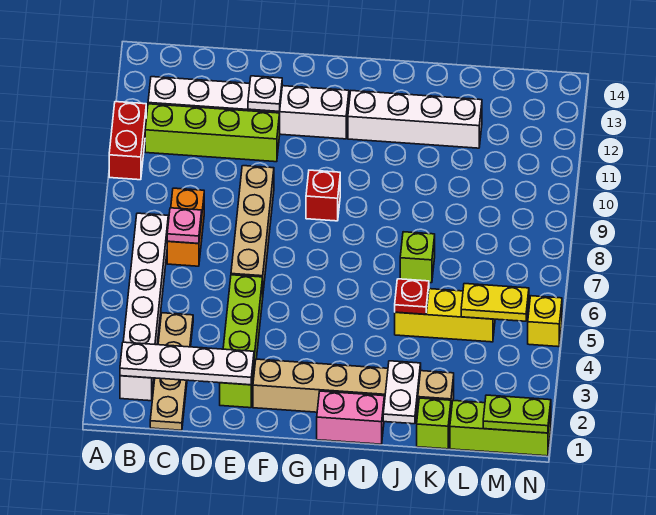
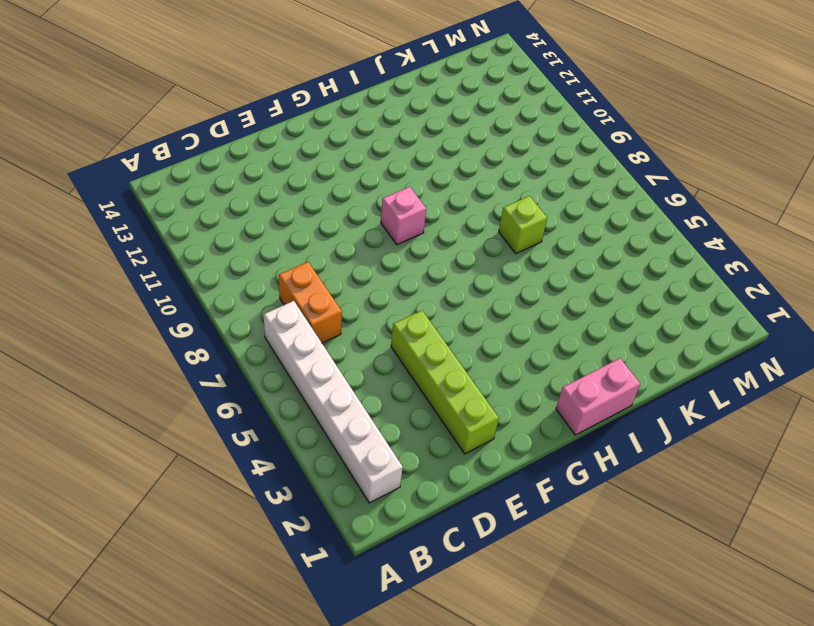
pink 1x1 brick [381,187,426,245] -> red 1x1 brick [306,170,340,221]
none -> red 1x2 brick [109,102,146,180]
none -> lime 1x4 brick [145,104,280,162]
none -> white 1x6 brick [148,77,349,139]

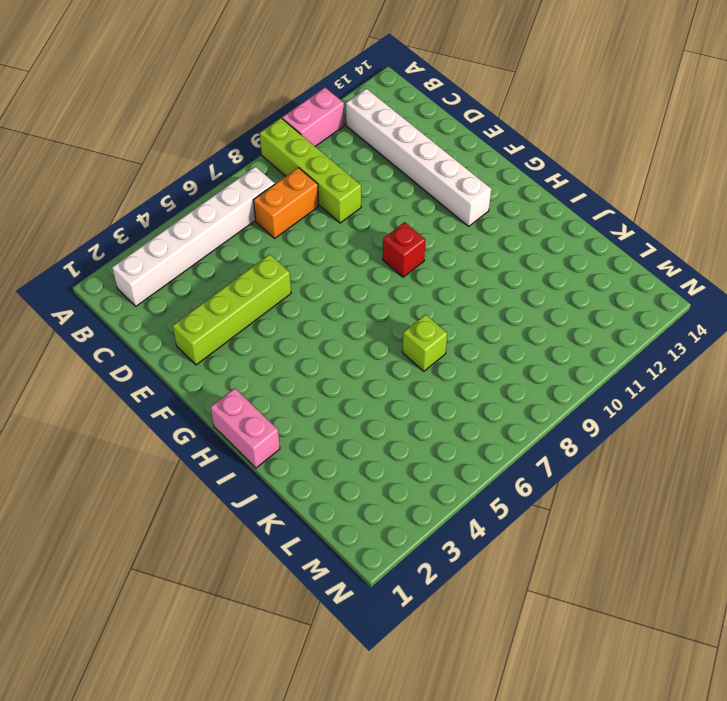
lime 1x4 brick [260,118,361,223] -> lime 1x4 brick moved to [145,104,280,162]
pink 1x2 brick [282,88,344,146] -> red 1x2 brick [109,102,146,180]
none -> tan 1x4 plate [150,313,193,430]
none -> tan 1x4 brick [231,166,274,291]
none -> tan 1x6 brick [253,359,454,419]

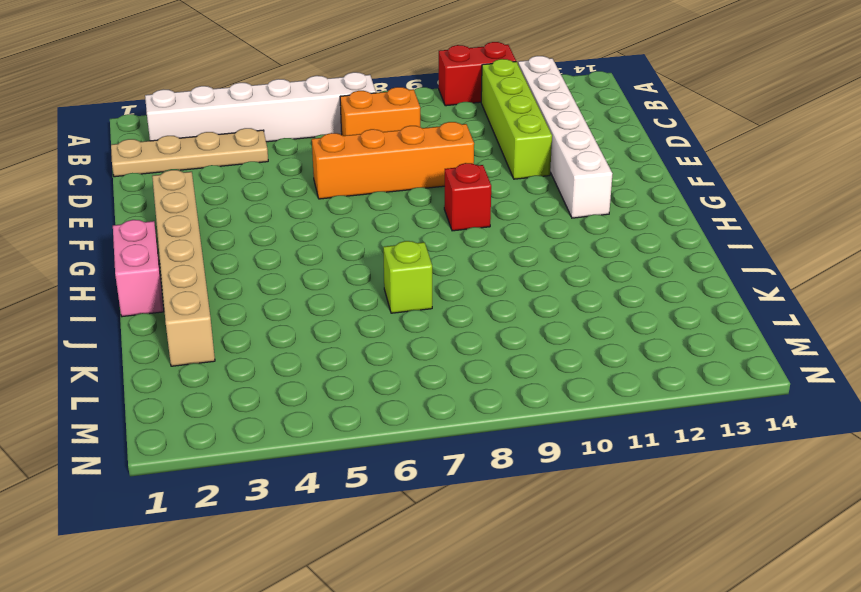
orange 1x4 brick [312,122,474,199] -> tan 1x4 brick [231,166,274,291]
none -> lime 1x4 brick [220,275,263,408]
none -> white 1x4 brick [348,91,482,148]
none -> yellow 1x3 brick [395,289,495,342]

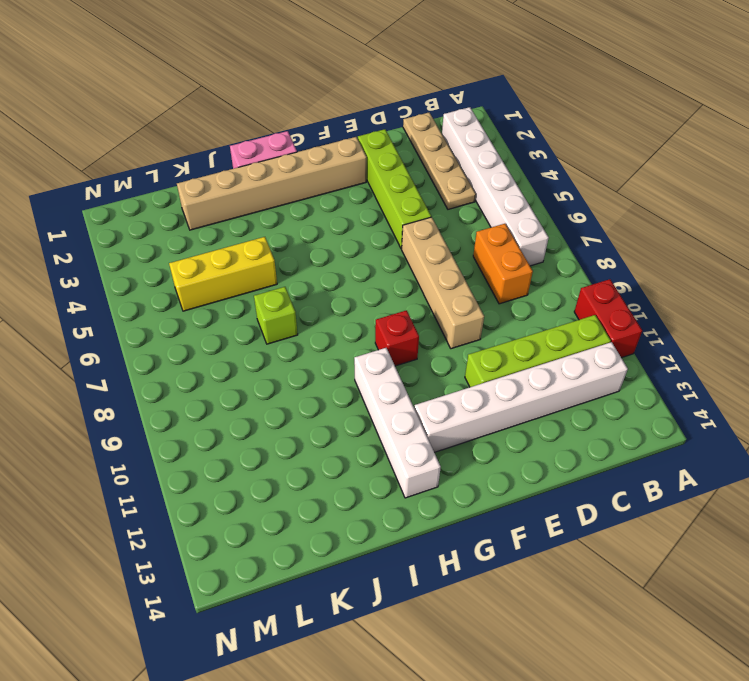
white 1x4 brick [354,348,441,498] -> white 1x4 brick turned to [348,91,482,148]
none -> lime 1x1 brick [417,398,451,449]
none -> lime 1x3 brick [450,401,551,456]
none -> yellow 1x1 brick [528,296,562,347]

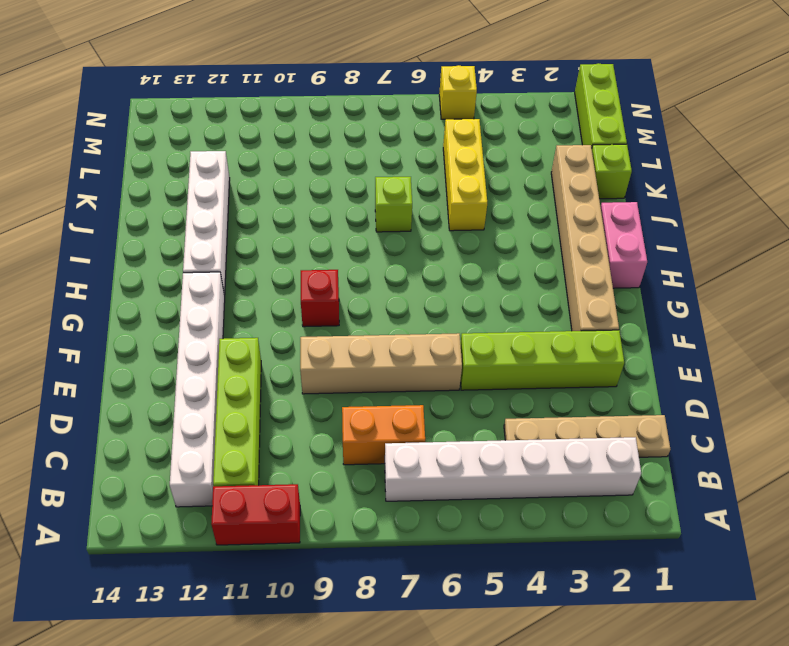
none -> white 1x4 plate [120,342,254,385]
none -> pink 1x1 plate [167,208,202,244]
none -> white 1x1 plate [248,76,282,111]

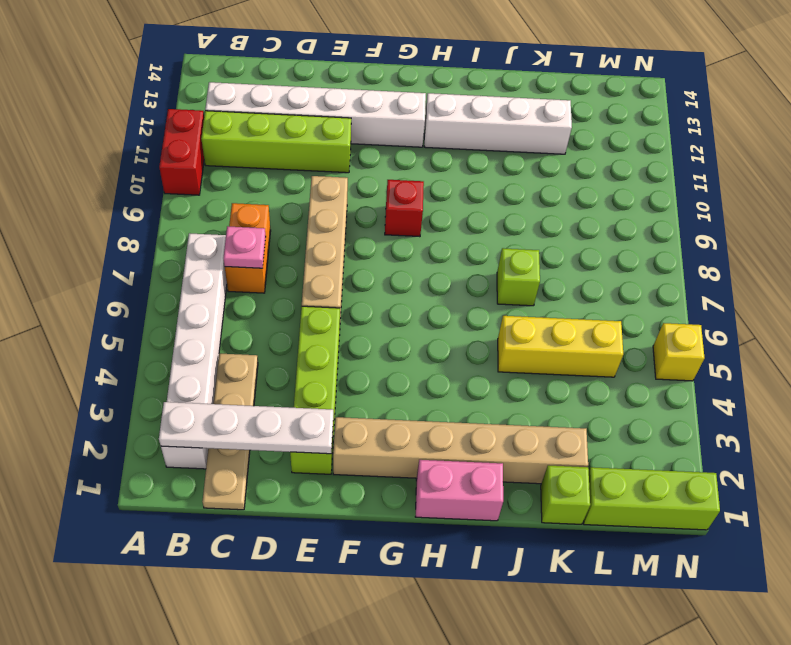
none -> white 1x1 plate [248,76,282,111]
none -> white 1x2 plate [383,361,421,424]
none -> red 1x1 plate [395,279,429,314]

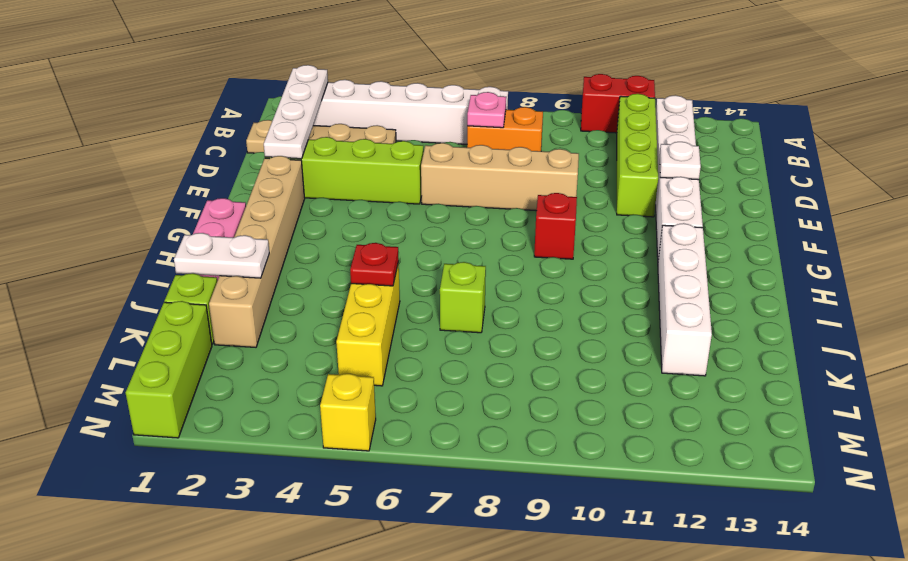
none -> yellow 1x2 plate [461,284,529,321]
none -> lime 1x2 plate [483,395,551,433]

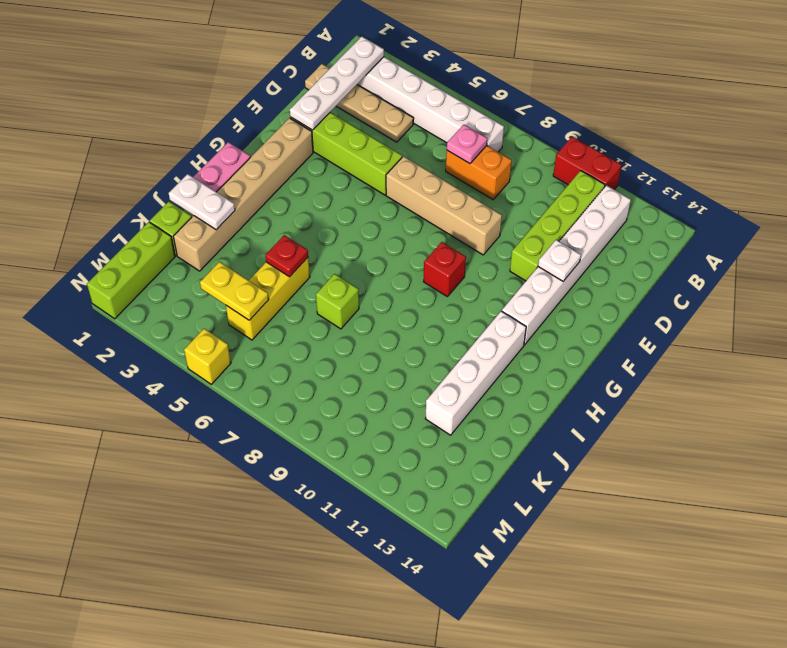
yellow 1x2 plate [200,262,269,320] -> yellow 1x2 plate turned to [461,284,529,321]
none -> lime 1x2 plate [483,395,551,433]

